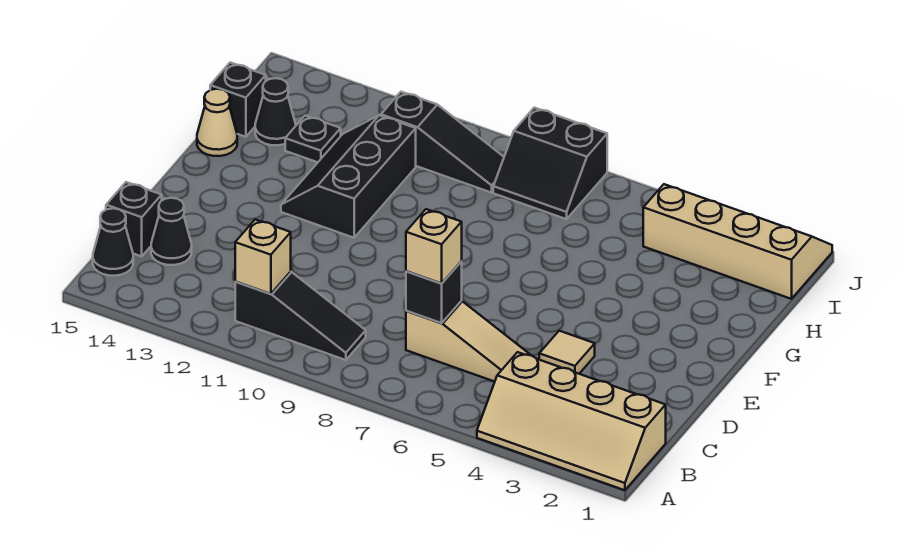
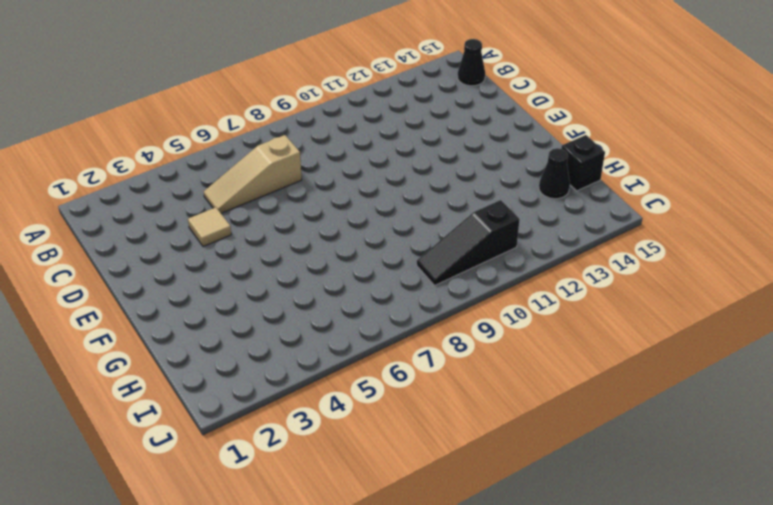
none -> tan 2x4 slope [477,352,666,490]
none -> black 1x3 slope [235,272,366,360]
none -> black 1x1 cone [151,198,192,265]

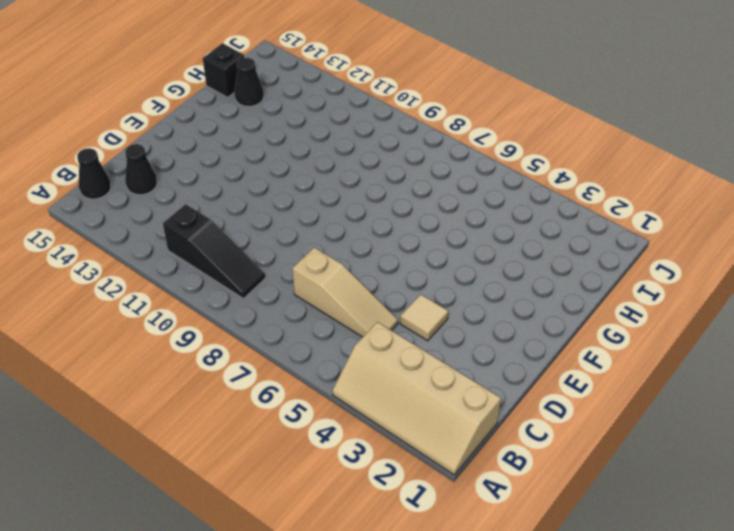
none -> black 1x1 brick [106,182,162,256]
none -> black 2x3 slope [281,115,416,238]
none -> tan 1x1 cone [197,89,237,156]

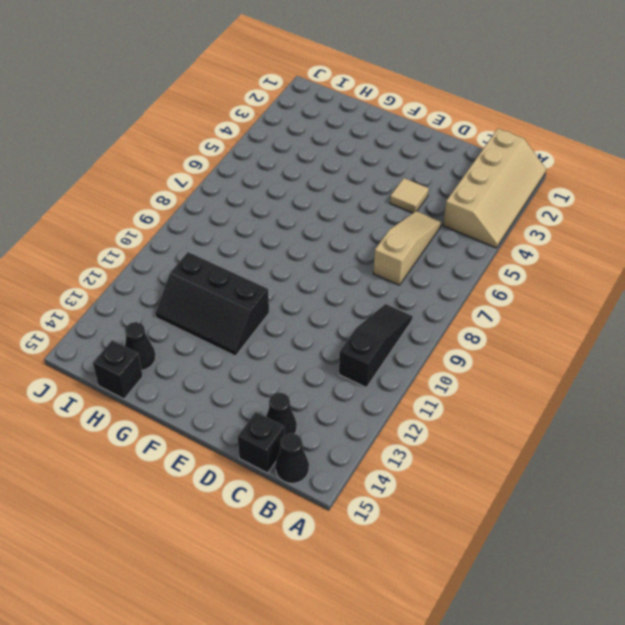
none -> tan 1x1 cone [197,89,237,156]
none -> black 1x1 plate [285,116,341,162]
none -> tan 2x4 slope [643,184,832,299]

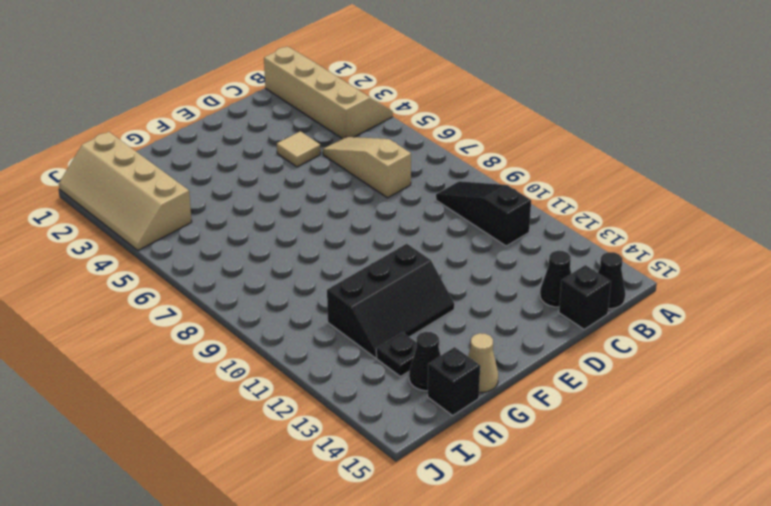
none -> black 2x2 slope [493,108,607,219]
none -> black 1x3 slope [381,92,504,193]
none -> tan 1x1 brick [235,220,291,294]

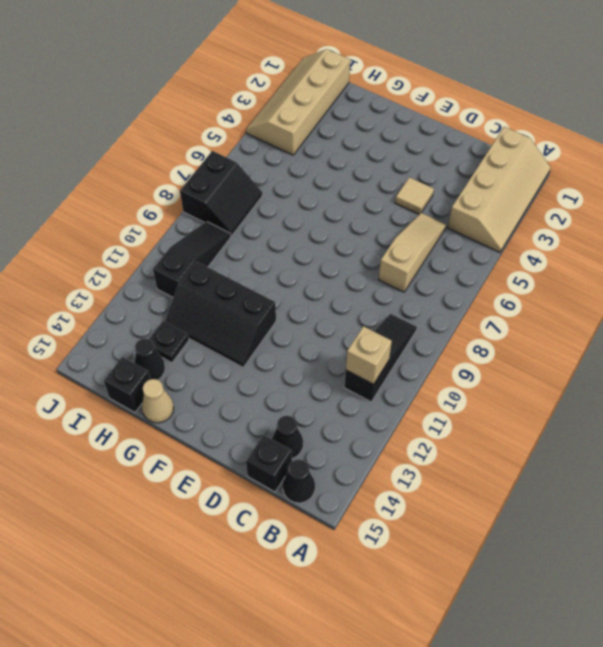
none -> black 1x1 brick [406,261,462,323]
none -> tan 1x1 brick [406,209,462,283]

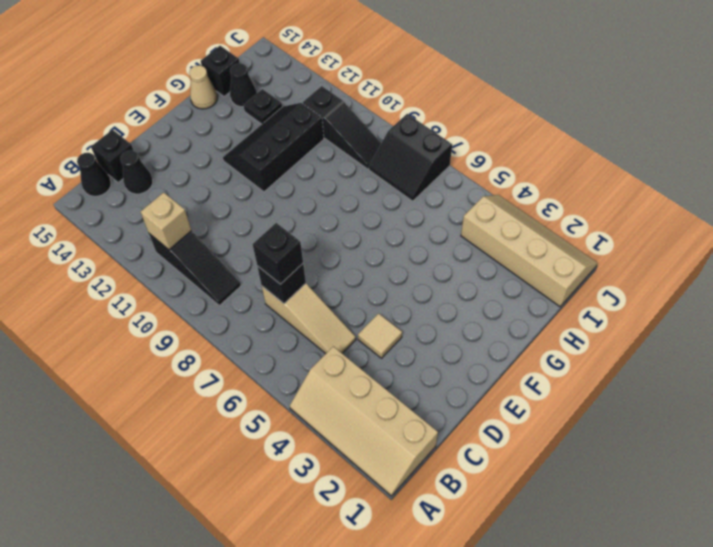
black 1x1 brick [253,223,303,284] -> tan 1x1 brick [406,209,462,283]

